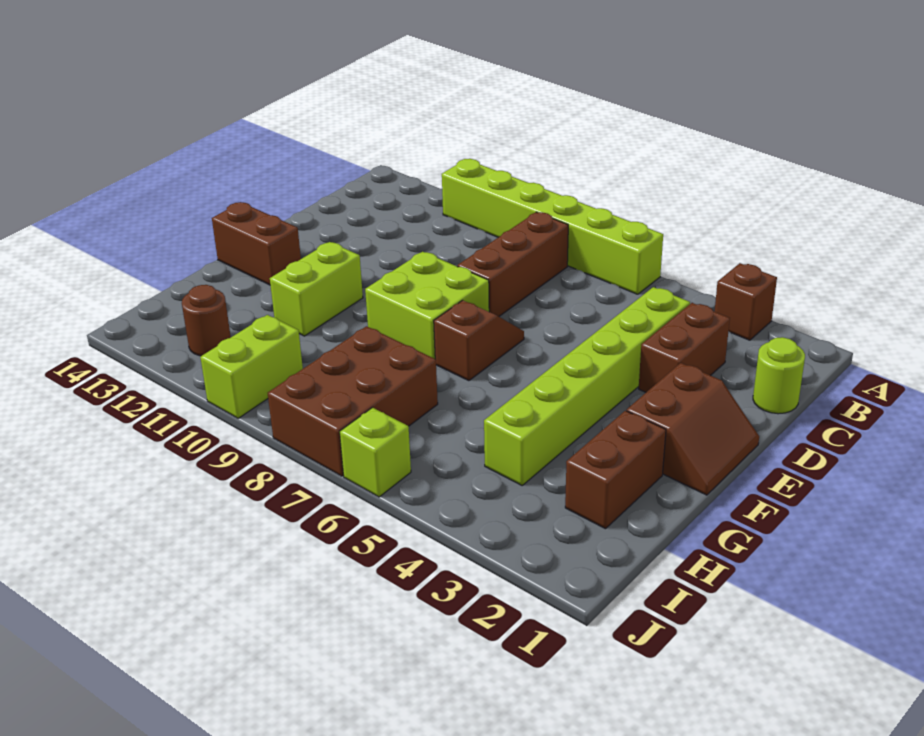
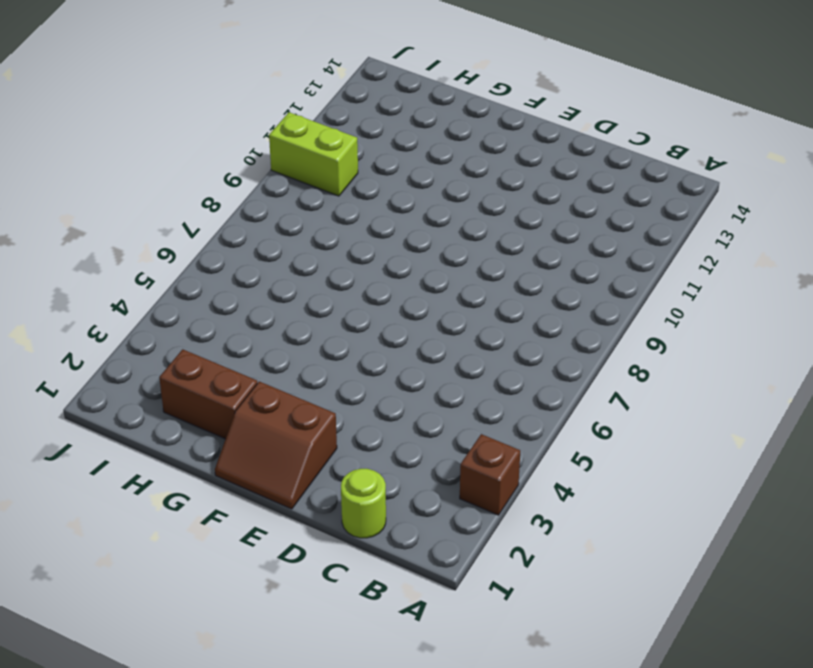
none -> lime 1x6 brick [442,159,663,294]
none -> brown 1x3 brick [457,212,568,316]
none -> brown 1x2 brick [639,303,730,392]

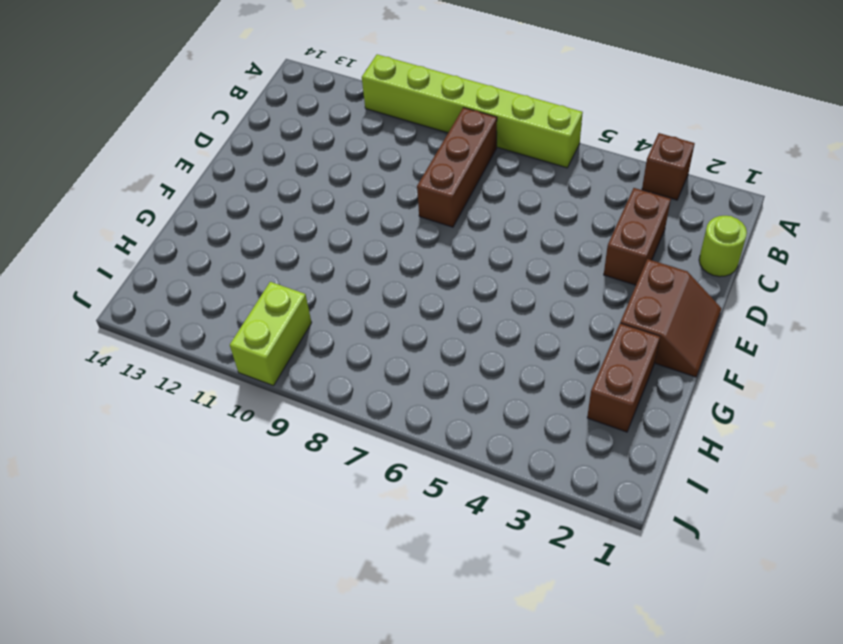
none -> lime 1x6 brick [484,287,690,485]
none -> brown 1x2 slope [434,300,524,381]
none -> lime 2x2 brick [365,252,489,359]

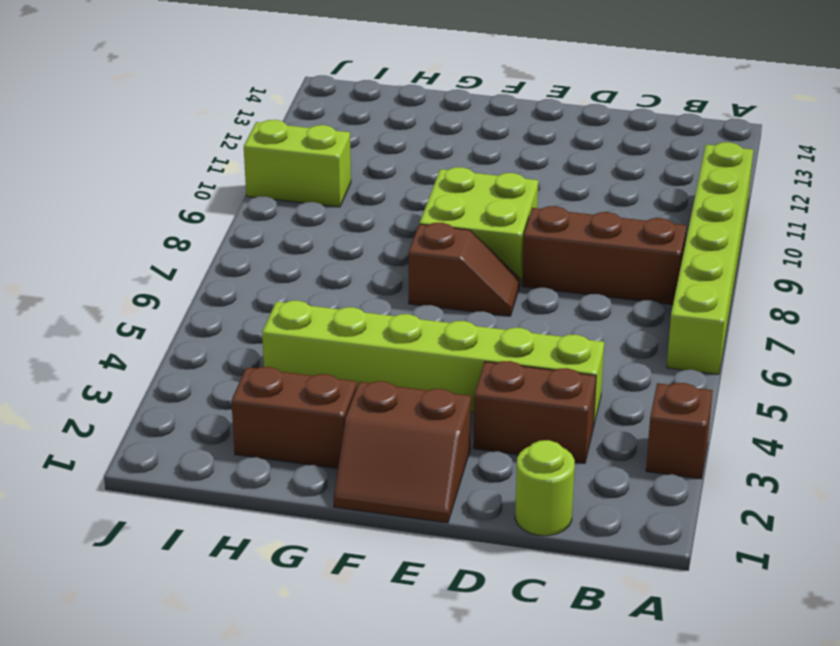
none -> lime 1x2 brick [270,242,363,336]
none -> brown 1x2 brick [212,202,301,285]
none -> brown 2x3 brick [268,326,438,476]

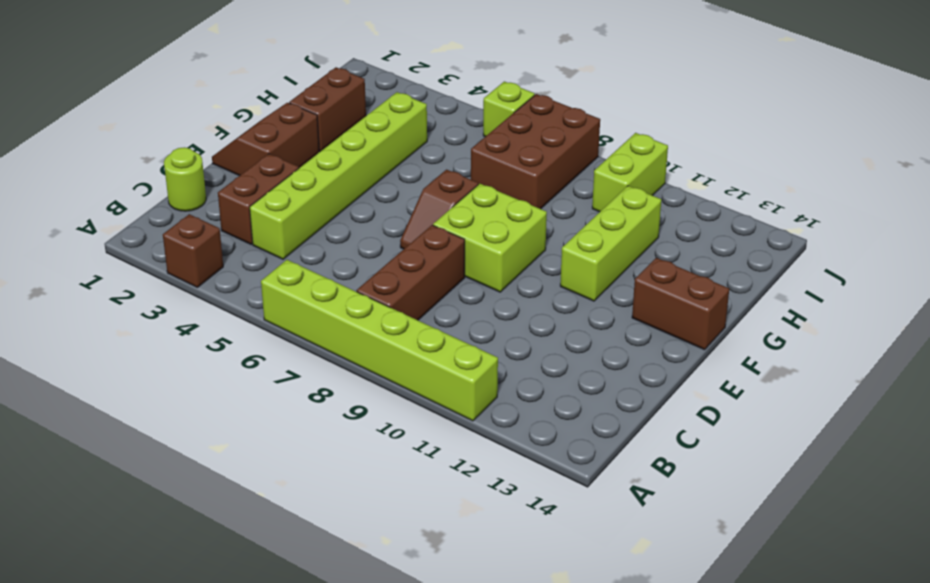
lime 1x3 brick [560,186,661,301] -> lime 1x2 brick [270,242,363,336]
none -> brown 1x1 round brick [182,285,231,356]

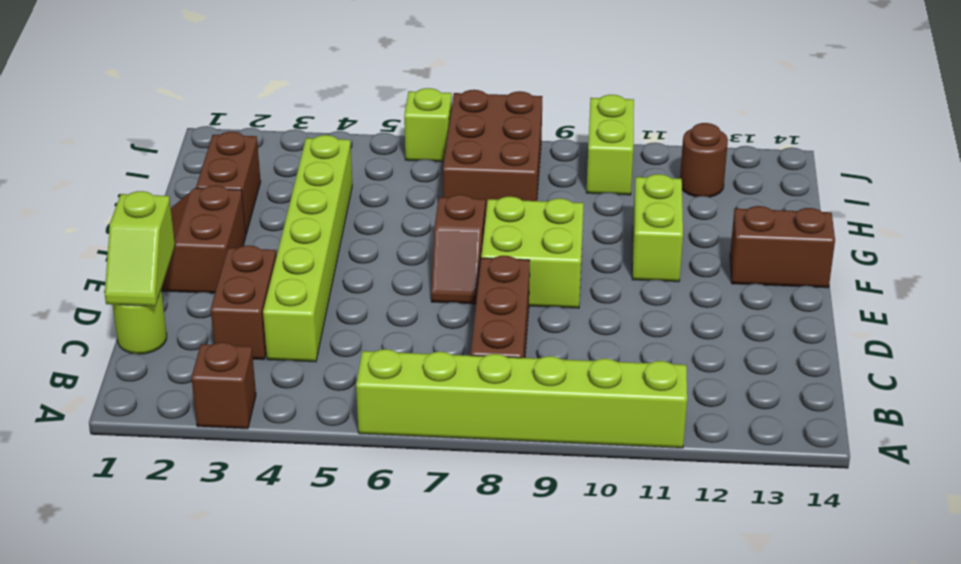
lime 1x2 slope [105,191,175,306] -> none

